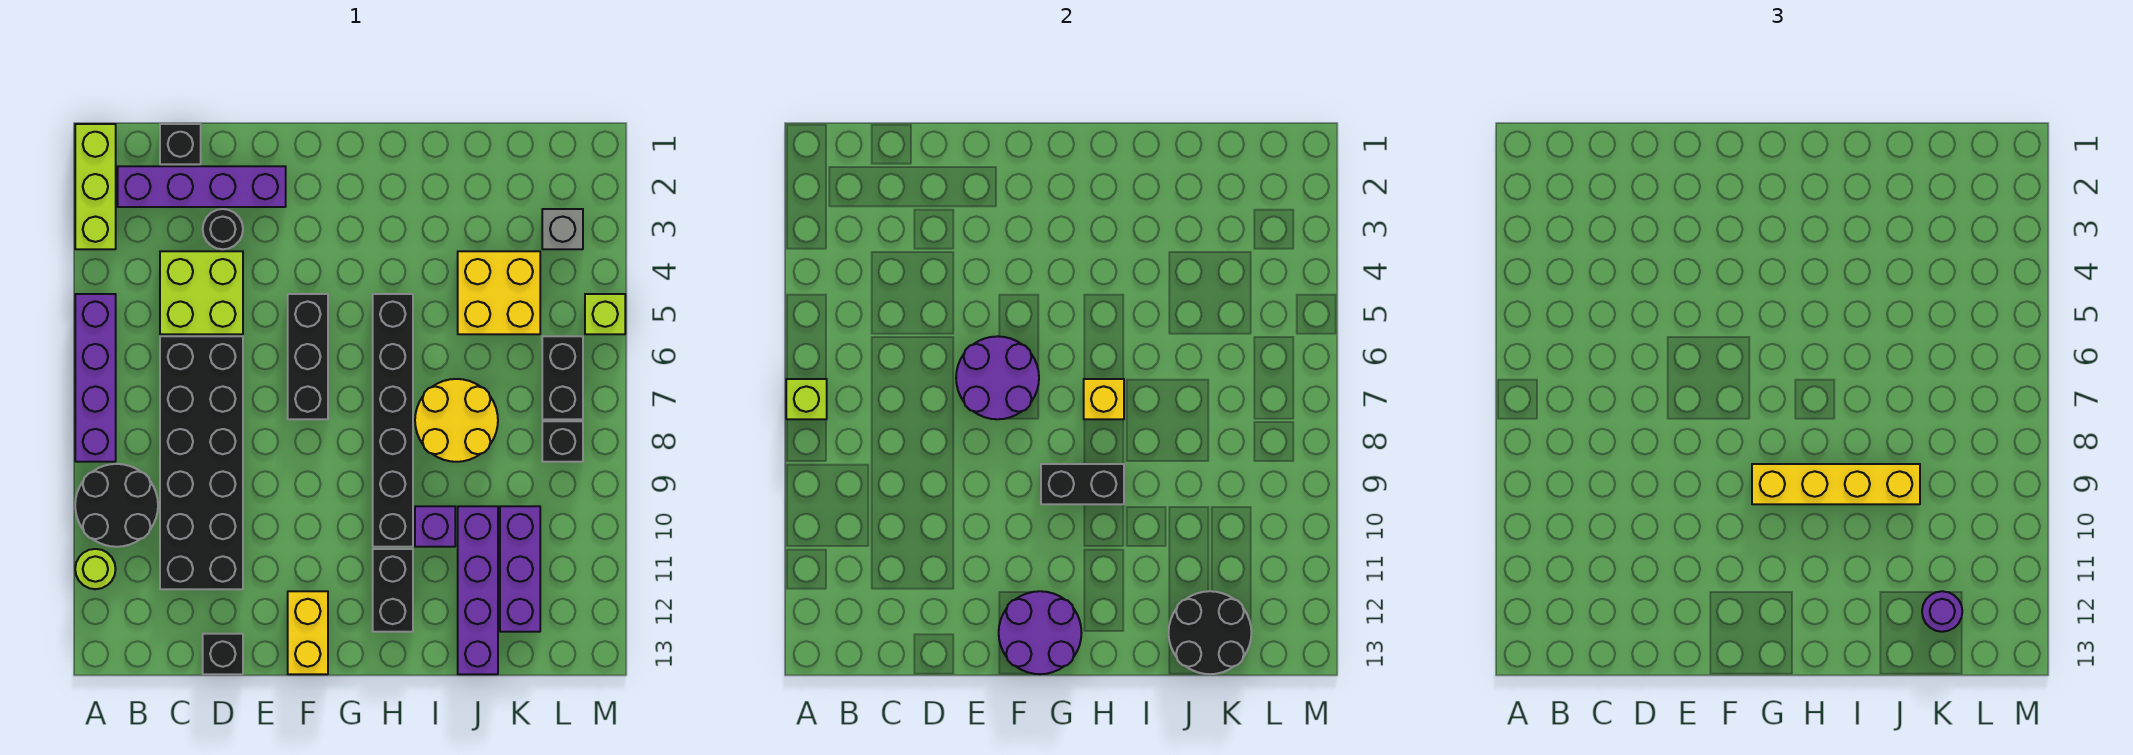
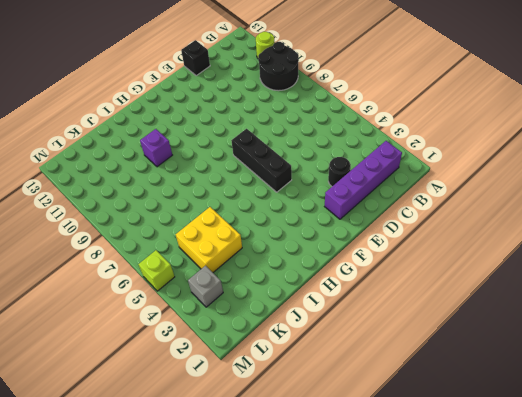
none -> lime 1x3 brick [75,124,116,249]
none -> purple 1x4 brick [75,294,116,462]
none -> black 1x1 brick [160,124,201,164]
none -> lime 2x2 brick [160,251,243,334]

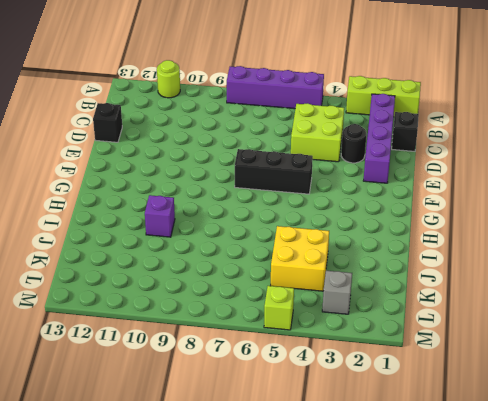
none -> black 2x2 round brick [75,464,158,547]
none -> black 2x6 brick [160,336,243,589]
none -> yellow 1x2 brick [288,591,328,674]
none -> black 1x6 brick [373,294,413,547]

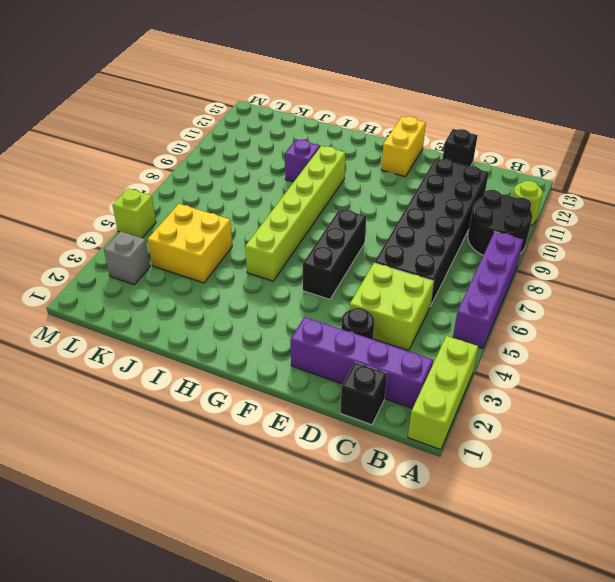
lime 1x6 brick [245,146,345,281] -> black 1x6 brick [373,294,413,547]
none -> black 1x2 brick [373,549,413,632]
none -> yellow 2x2 round brick [415,379,498,462]
none -> purple 1x4 brick [458,506,498,674]
none -> purple 1x3 brick [500,506,540,632]

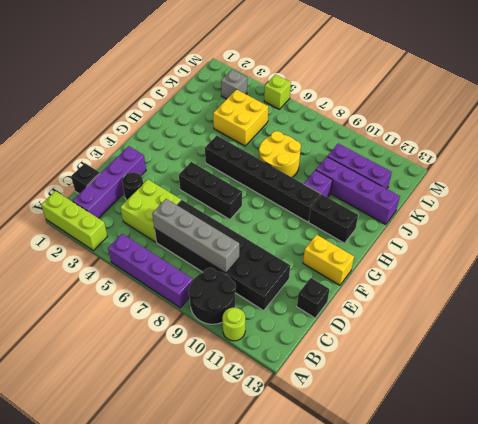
grey 1x4 brick [152,199,239,273] -> none
none -> black 1x2 brick [542,336,583,419]
none -> black 1x1 brick [542,421,583,462]
none -> lime 1x1 brick [786,379,827,419]
none -> purple 2x2 round brick [956,336,1039,419]

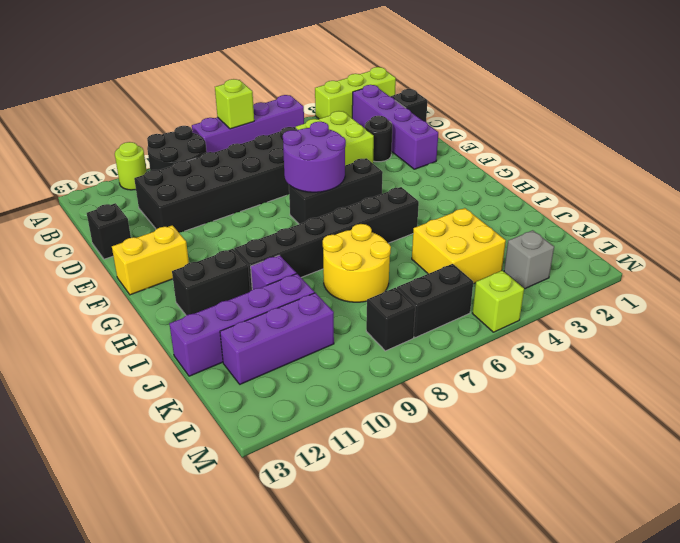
none -> purple 2x2 round brick [999,591,1081,674]
none -> black 1x2 brick [1041,464,1124,504]
none -> yellow 1x1 brick [1084,379,1124,419]
none -> black 2x2 round brick [1169,591,1251,674]

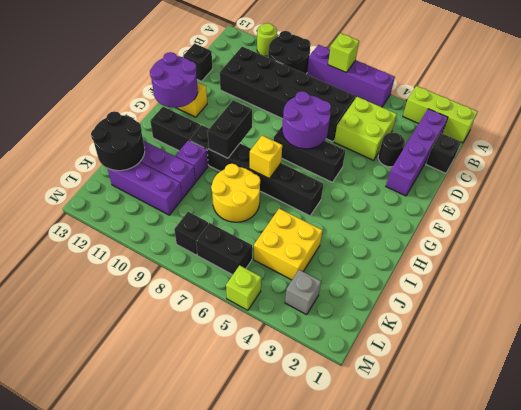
none -> yellow 1x4 brick [1752,464,1920,504]
none -> purple 1x1 round brick [1922,591,1962,632]

